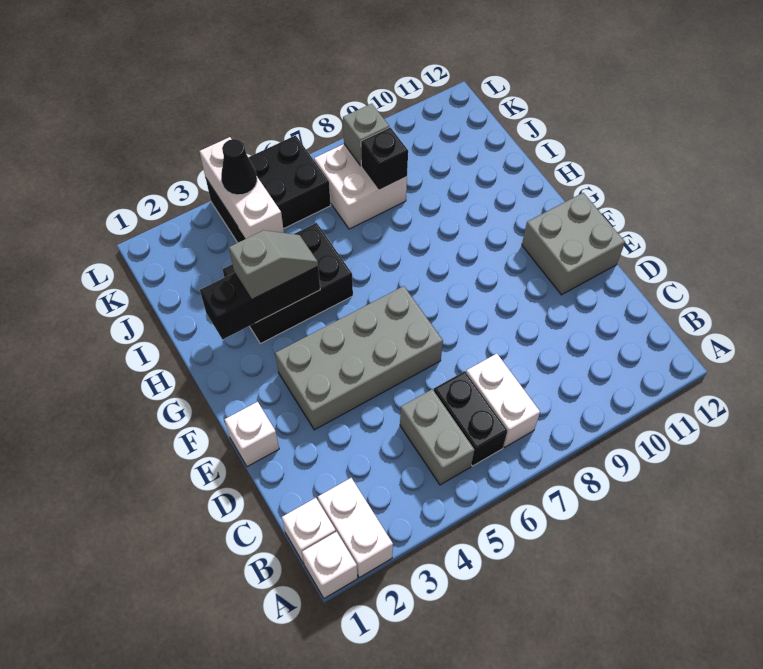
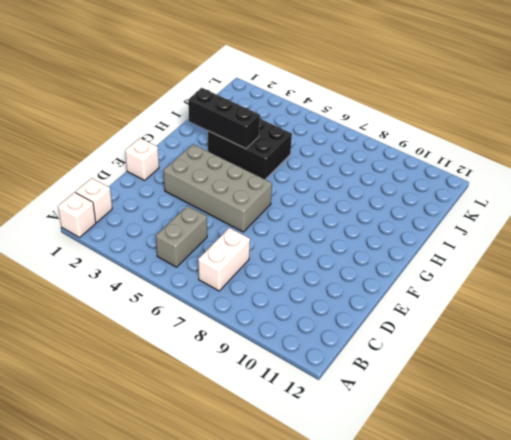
none -> white 1x2 brick [318,478,393,577]
none -> black 1x2 brick [434,371,508,466]
none -> grey 2x2 brick [522,193,625,295]

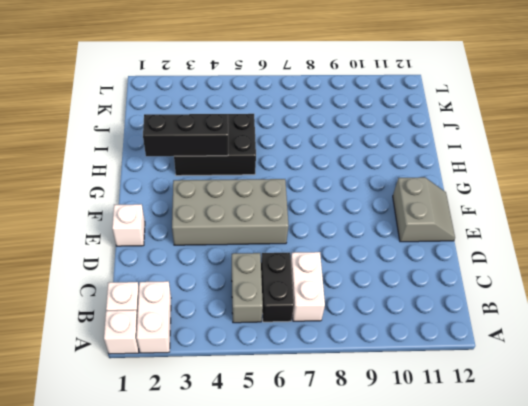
grey 2x2 slope [393,177,455,242] -> grey 2x2 brick [522,193,625,295]
none -> white 2x2 brick [314,144,407,229]
none -> black 2x3 brick [206,135,331,243]
none -> white 1x3 brick [200,137,284,239]

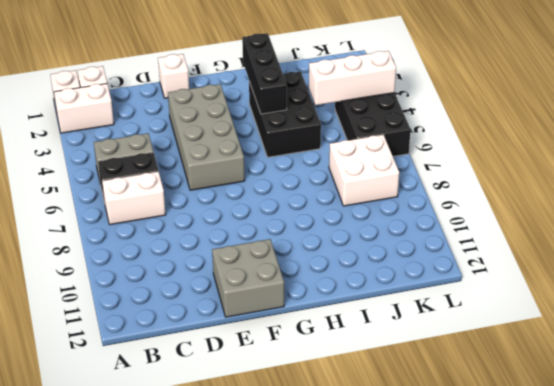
none -> black 1x1 brick [361,127,408,190]
none -> grey 1x1 brick [343,104,389,166]
none -> grey 1x2 slope [229,230,318,299]

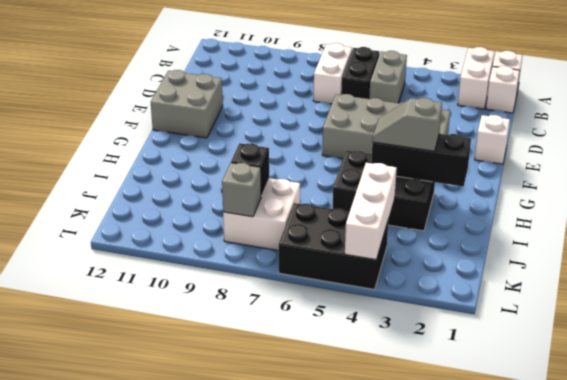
none -> black 1x1 cone [221,139,257,195]

